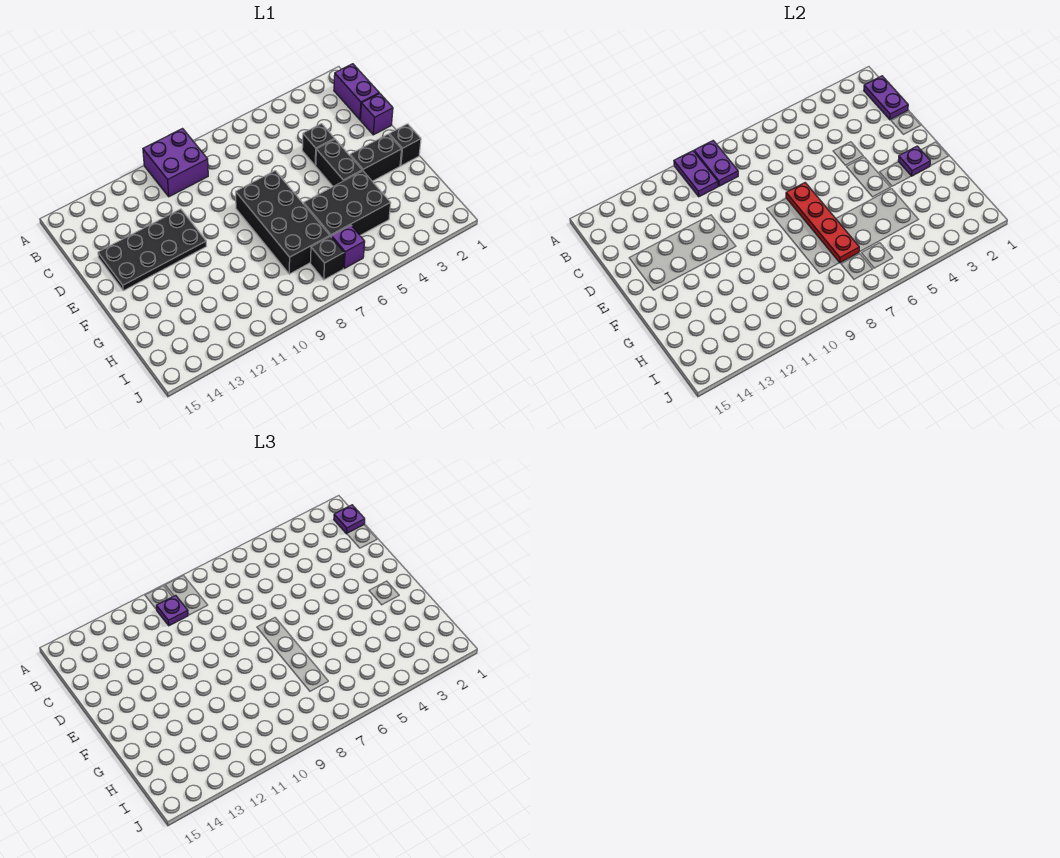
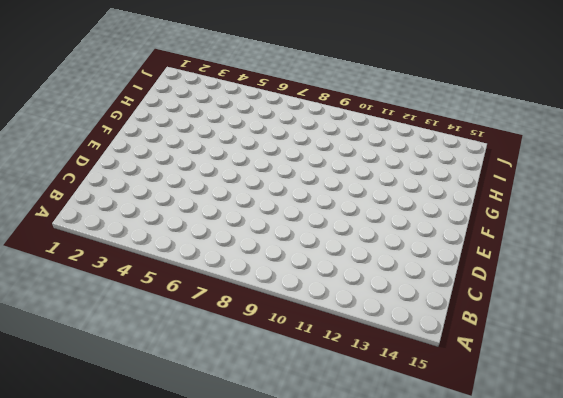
none -> purple 2x2 brick [143,129,208,197]
none -> purple 1x2 brick [334,64,379,120]
none -> purple 1x1 brick [360,93,393,135]

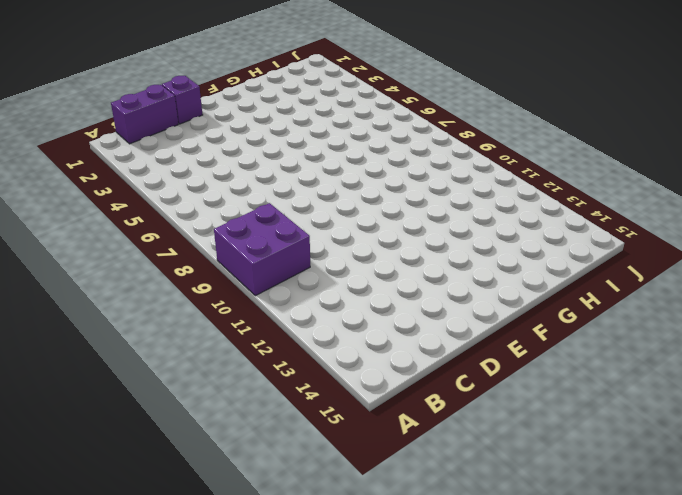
none -> black 1x1 brick [302,124,334,166]
none -> black 2x4 plate [98,209,206,291]
none -> black 1x2 brick [316,139,362,186]

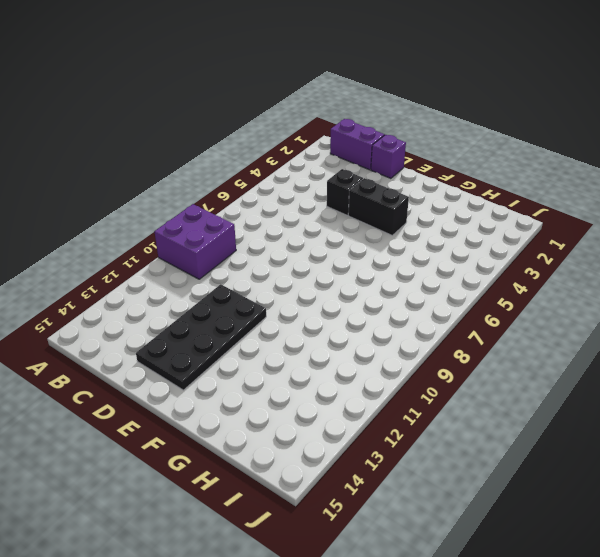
none -> black 2x4 brick [236,171,330,274]
none -> black 1x1 brick [389,124,421,166]
none -> black 1x2 brick [350,134,402,181]

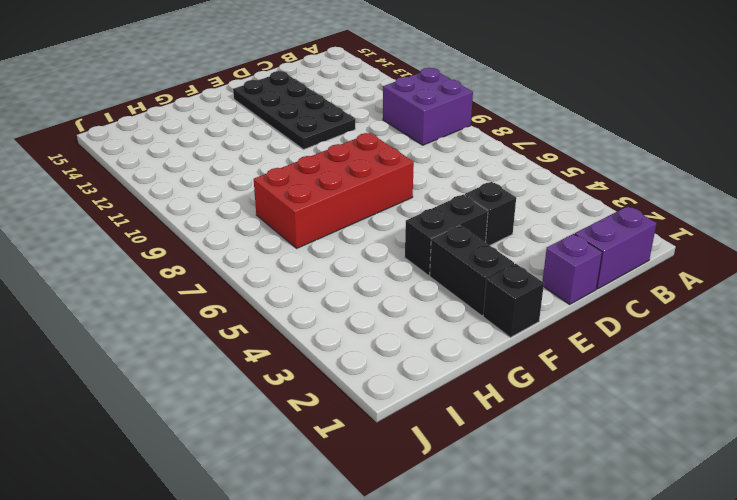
red 2x4 brick [254,133,414,248] -> black 2x4 brick [236,171,330,274]
none -> black 2x3 brick [304,171,391,237]
none -> purple 1x1 brick [332,225,365,268]
none -> black 1x1 brick [310,236,344,280]

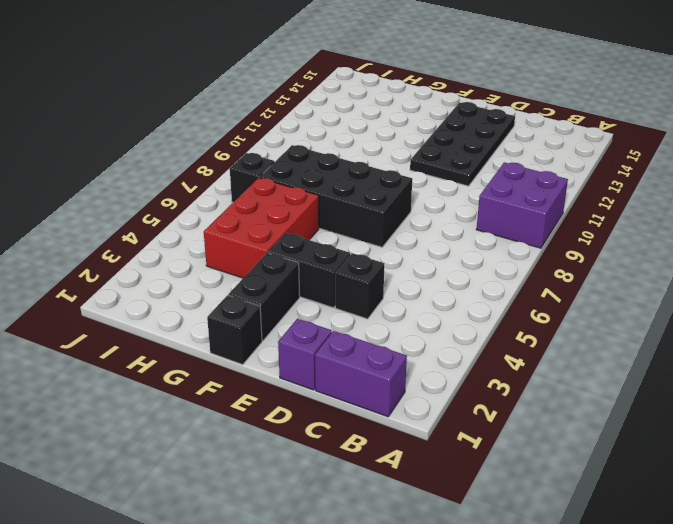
red 2x3 brick [204,178,319,278] -> black 2x3 brick [304,171,391,237]
none -> purple 1x1 brick [332,225,365,268]
none -> purple 1x2 plate [694,141,738,186]
none -> purple 1x2 plate [674,151,718,197]

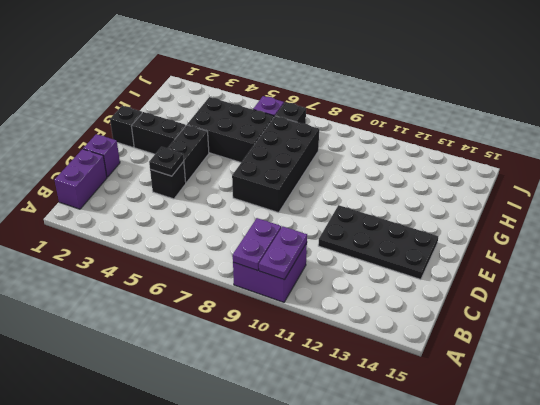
black 1x1 plate [149,147,184,176] -> none
none -> purple 1x2 plate [864,76,908,120]
none -> red 1x4 plate [786,183,859,263]
none -> purple 1x1 plate [898,146,930,176]

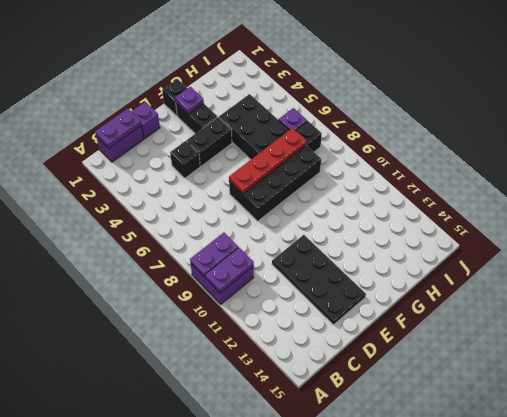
none -> purple 1x1 plate [334,505,365,534]
none -> purple 1x1 plate [156,595,188,626]

